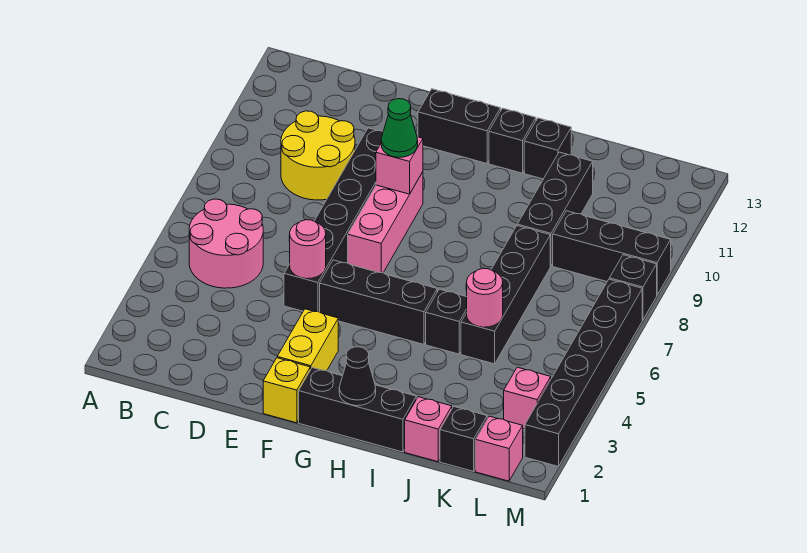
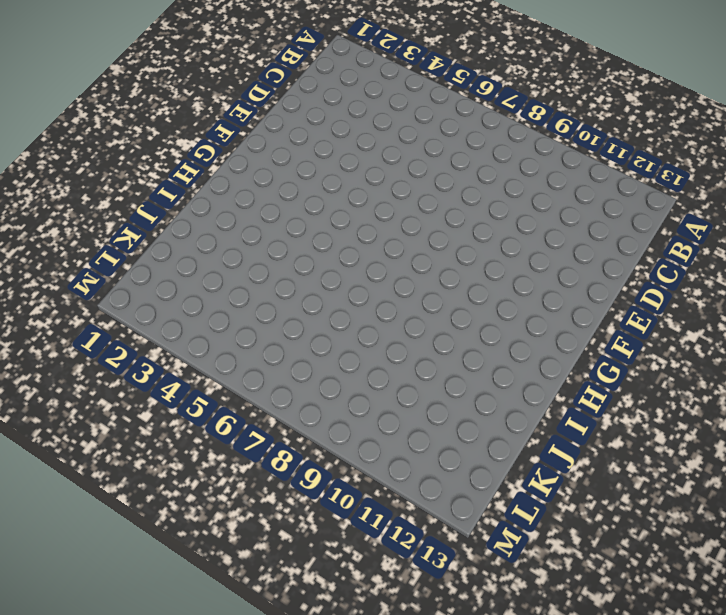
none -> pink 2x2 round brick [189,199,263,288]
none -> yellow 2x2 round brick [281,111,355,200]
none -> black 1x6 brick [284,128,383,312]

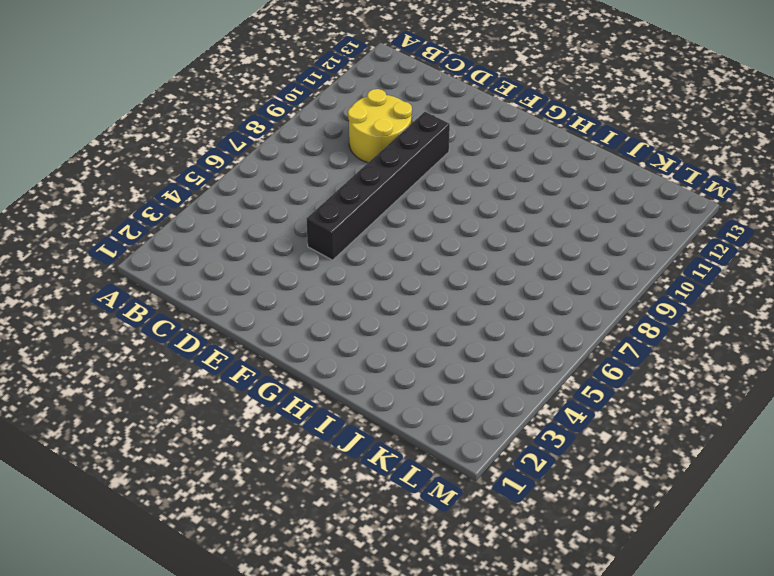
none -> pink 2x2 round brick [189,199,263,288]
none -> yellow 1x1 brick [263,358,310,423]
none -> yellow 1x2 brick [277,309,338,371]

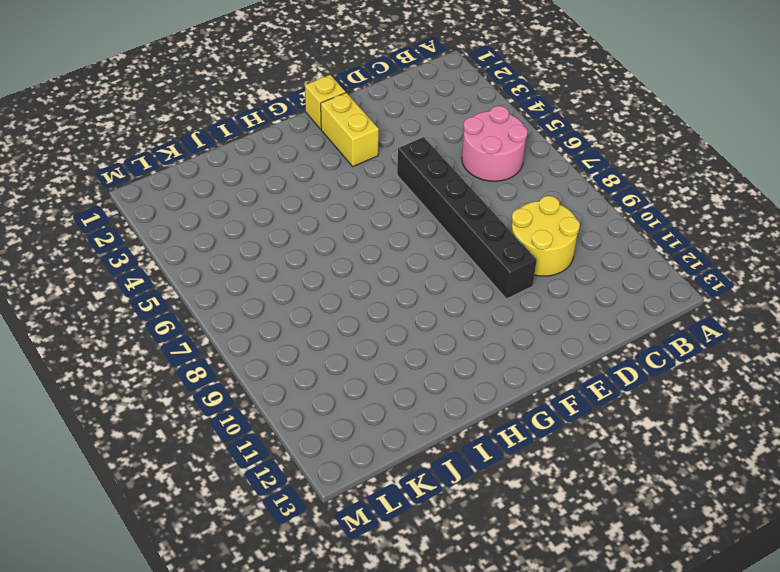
none -> black 1x3 brick [320,260,437,344]
none -> pink 1x3 brick [348,172,423,273]
none -> black 1x2 brick [418,89,501,163]

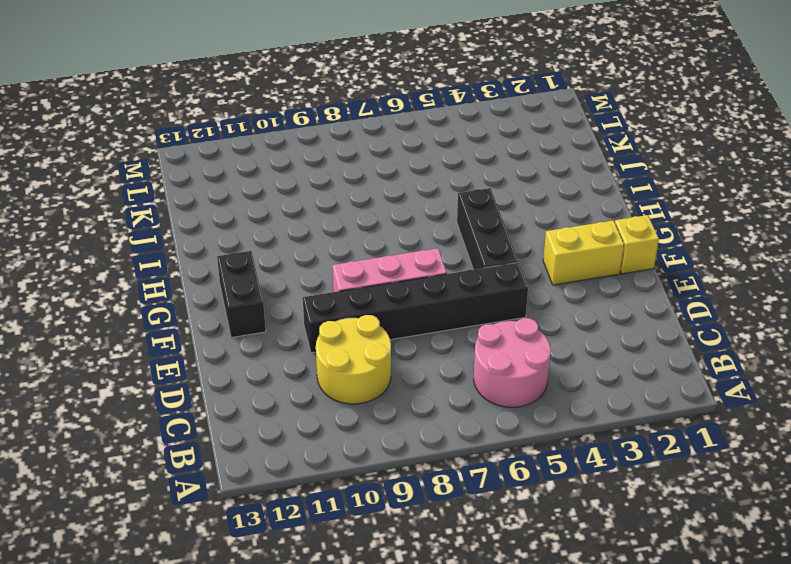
none -> black 1x3 brick [299,368,416,452]
none -> black 1x1 brick [489,108,536,173]
none -> black 1x1 brick [426,289,467,354]

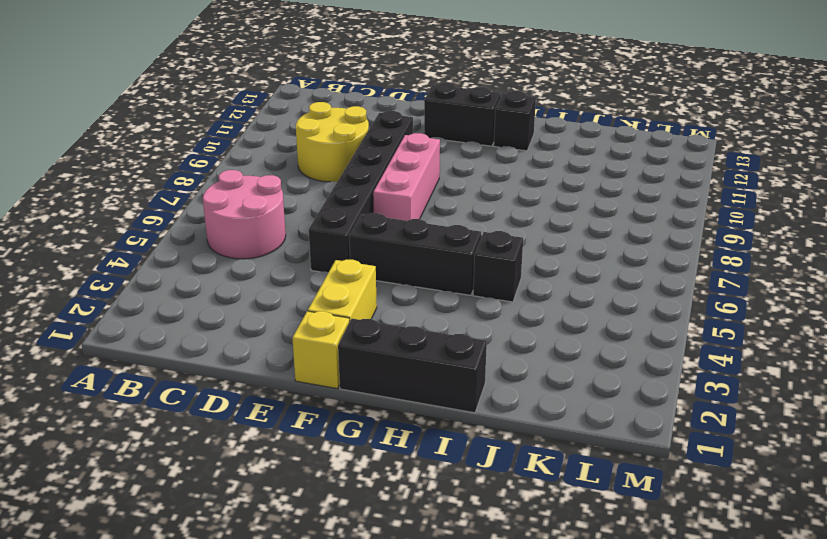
none -> black 1x1 brick [524,118,571,179]
none -> pink 1x1 brick [405,397,452,462]
none -> black 1x4 brick [461,226,550,364]

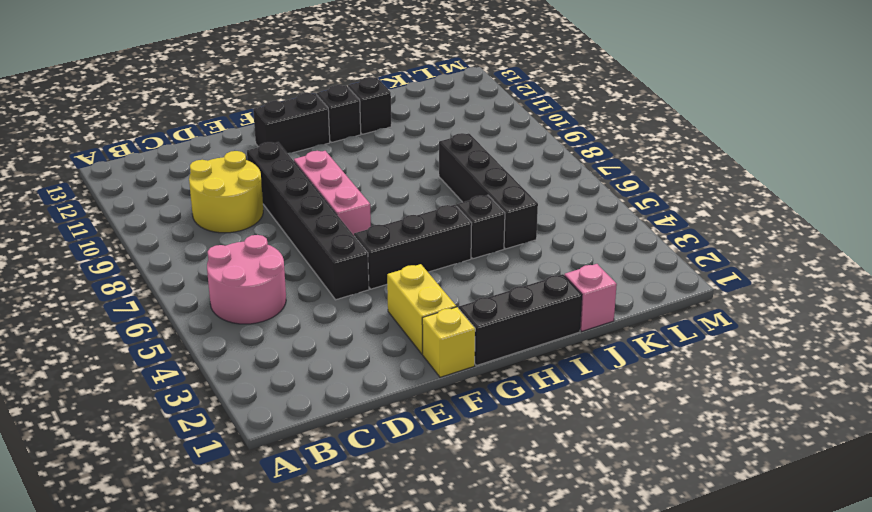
none -> black 1x3 brick [517,152,593,266]
none -> black 1x1 brick [440,407,487,471]
none -> black 1x3 brick [553,211,671,295]

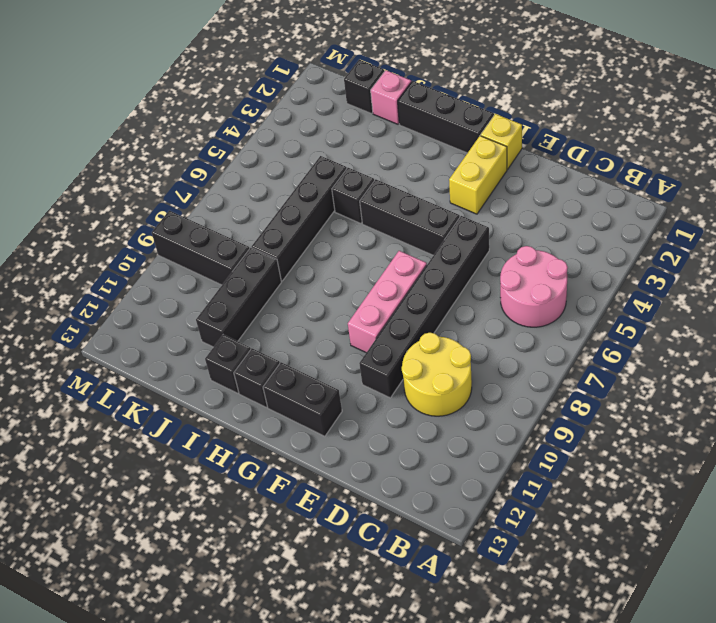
none -> pink 1x1 brick [475,416,523,481]
none -> pink 1x1 brick [504,367,551,429]
none -> black 1x6 brick [525,279,642,466]

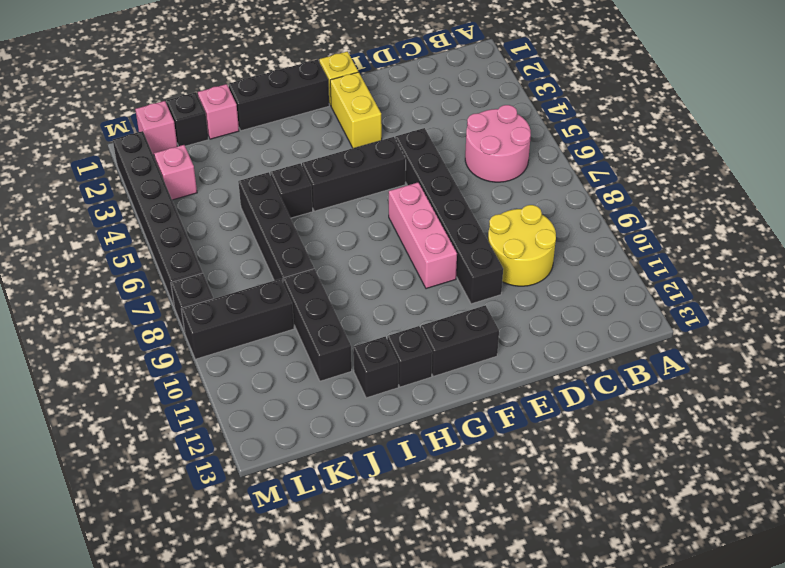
none -> pink 1x1 round brick [289,220,326,279]
none -> pink 1x1 brick [376,137,423,194]
none -> black 1x1 cone [339,347,376,406]

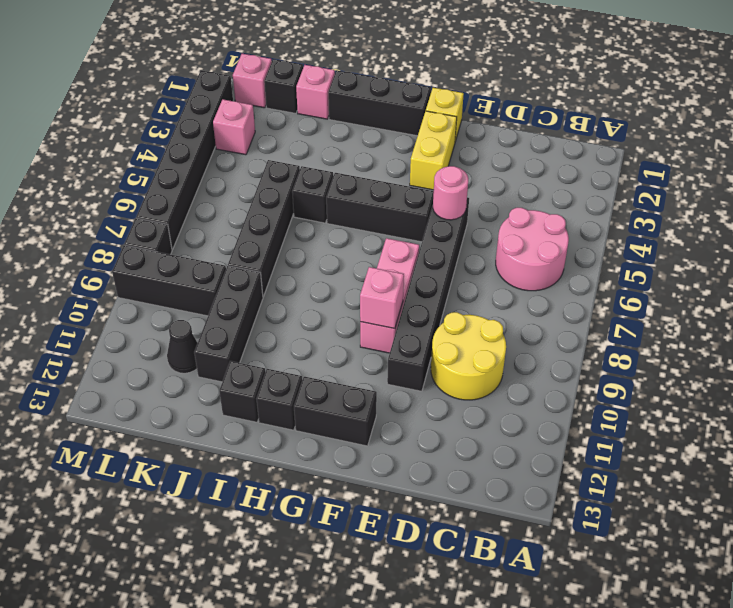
black 1x1 cone [167,320,197,373] -> black 1x1 cone moved to [339,347,376,406]
none -> pink 1x1 round brick [467,268,503,327]
none -> green 1x1 cone [381,99,418,157]

